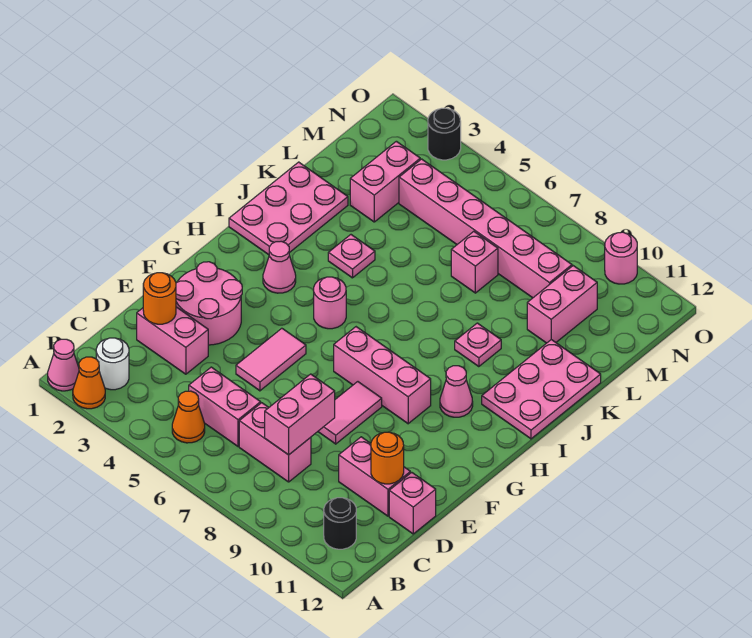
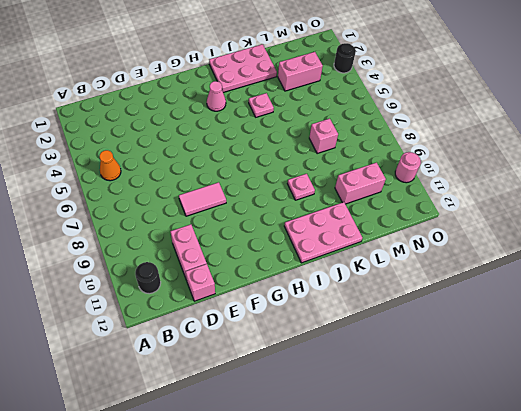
none -> pink 1x1 cone [48,339,79,391]
none -> orange 1x1 cone [73,357,105,409]
none -> white 1x1 round brick [96,338,129,390]
none -> pink 1x2 brick [189,367,261,447]

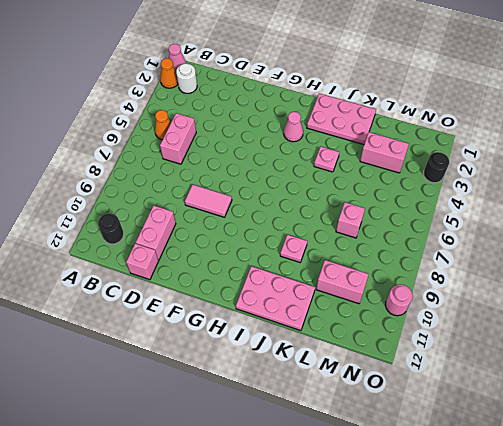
none -> pink 1x2 brick [239,403,311,482]
none -> pink 1x2 brick [137,307,208,374]
none -> pink 2x2 round brick [176,262,242,345]
none -> pink 1x2 tile [236,328,306,391]

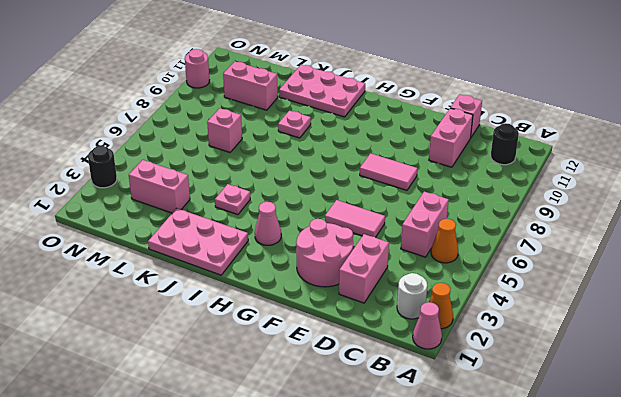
none -> pink 1x2 brick [239,403,311,482]
none -> pink 1x3 brick [334,327,431,424]
none -> pink 1x1 round brick [314,277,346,329]
none -> pink 1x1 cone [440,366,473,417]

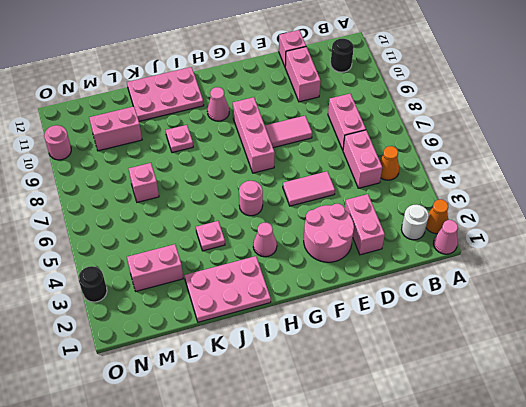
none -> pink 1x6 brick [399,159,572,298]
none -> pink 1x2 brick [265,374,335,455]
none -> orange 1x1 round brick [143,273,176,324]
none -> orange 1x1 round brick [371,432,404,484]

